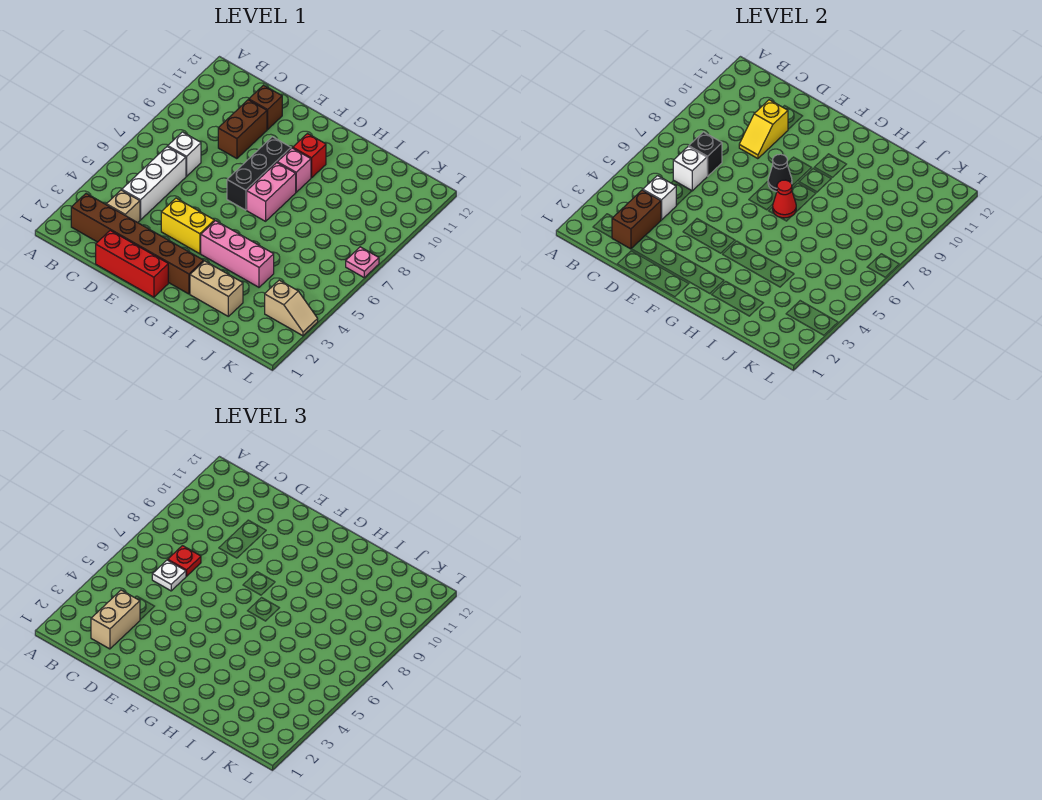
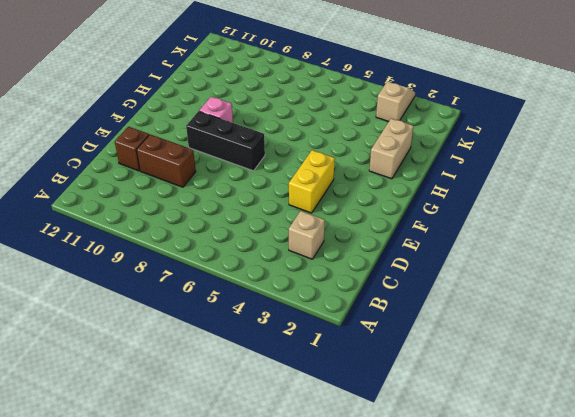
none -> brown 1x6 brick [71,194,204,294]
none -> white 1x3 brick [122,147,186,220]
none -> white 1x1 brick [168,132,201,176]

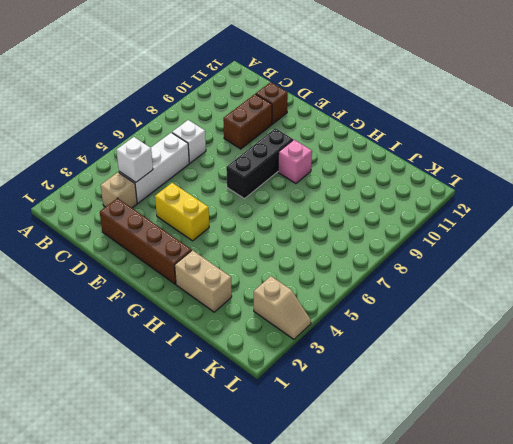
brown 1x4 brick [100,198,192,284] -> brown 1x6 brick [71,194,204,294]
none -> red 1x3 brick [96,230,168,297]
none -> pink 1x3 brick [201,221,274,287]
none -> pink 1x2 brick [247,163,296,221]

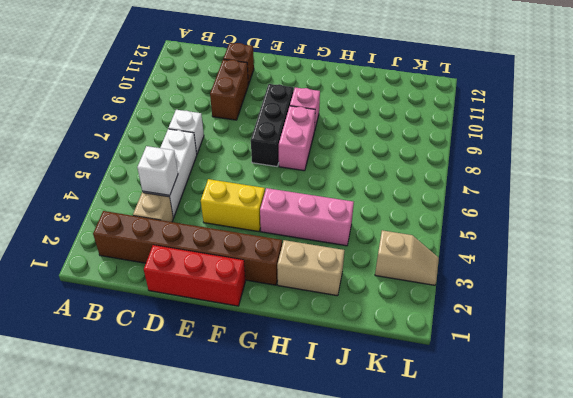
none -> red 1x1 brick [293,134,326,178]
none -> pink 1x1 plate [346,247,379,277]
none -> brown 1x2 brick [612,190,661,249]

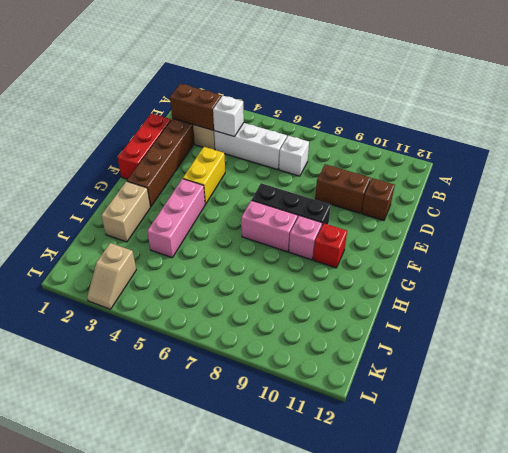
none -> pink 1x1 plate [346,247,379,277]
none -> white 1x1 brick [673,147,707,191]
none -> black 1x1 brick [689,132,722,176]

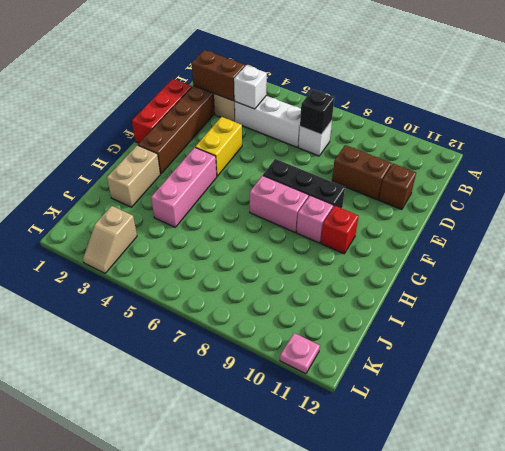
pink 1x1 plate [280,333,320,374] -> pink 1x1 plate moved to [346,247,379,277]
none -> white 1x1 brick [673,147,707,191]
none -> yellow 1x2 slope [739,100,788,159]
none -> black 1x1 cone [768,154,792,192]

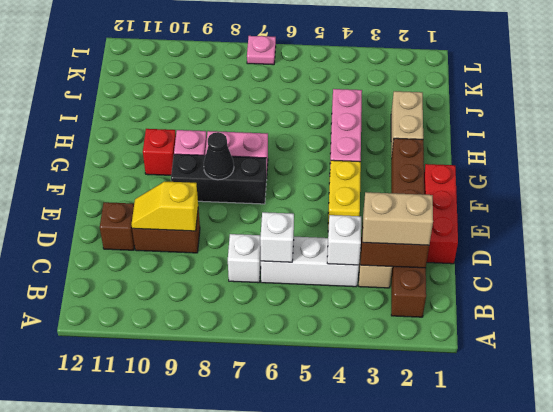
yellow 1x2 slope [131,181,198,231] -> yellow 1x2 slope turned to [739,100,788,159]
none -> tan 1x2 slope [265,280,318,336]
none -> black 1x1 brick [689,132,722,176]
none -> red 1x1 cone [773,180,796,218]

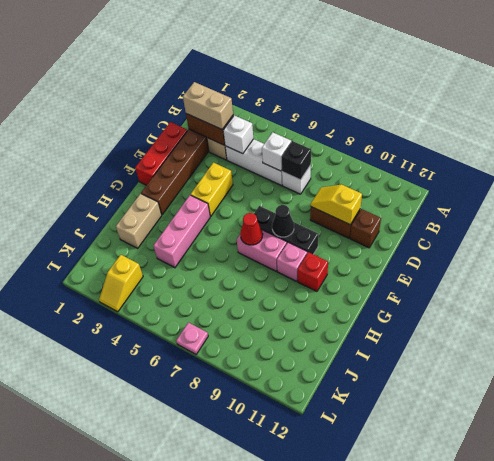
yellow 1x2 slope [99,255,143,312] -> tan 1x2 slope [265,280,318,336]
none -> white 1x1 plate [152,560,186,591]
none -> red 1x1 plate [168,546,201,576]

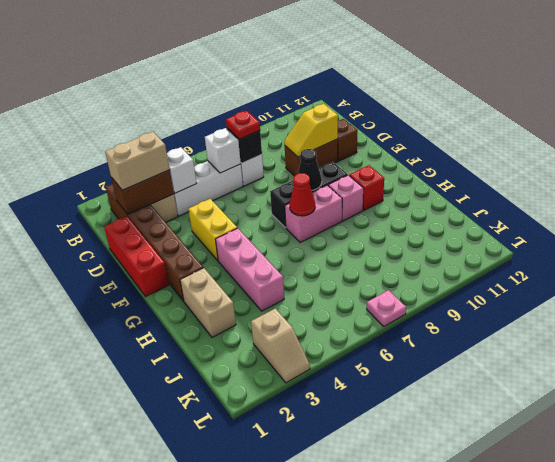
none -> white 1x1 plate [152,560,186,591]

